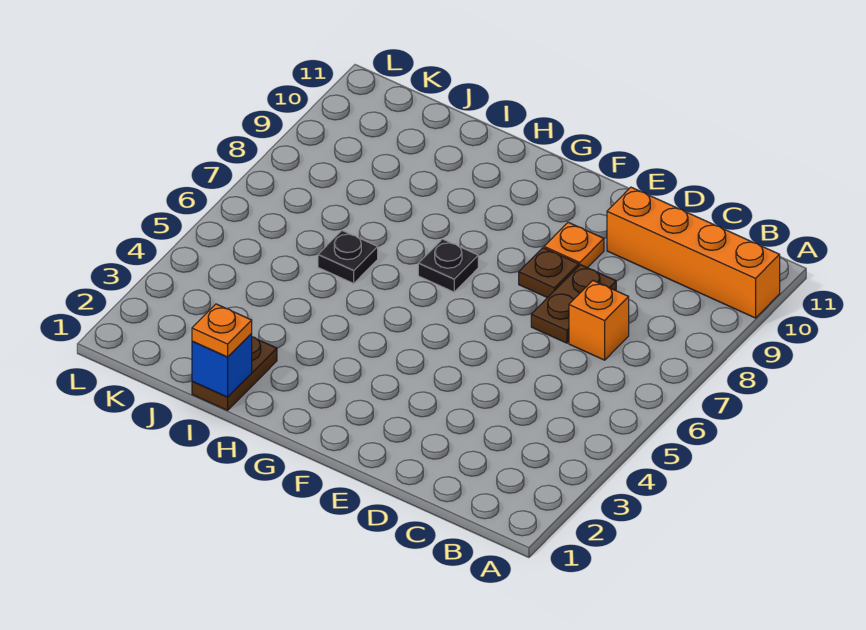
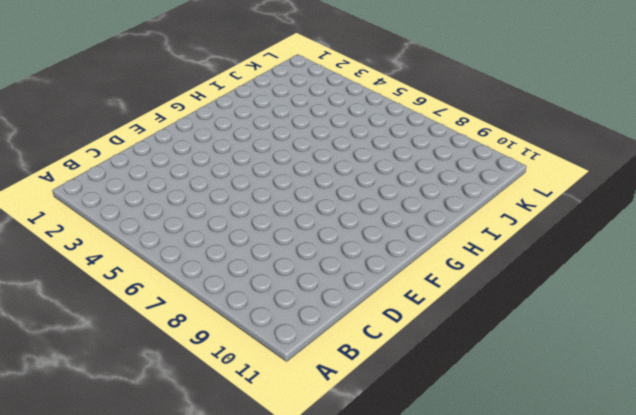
none -> orange 1x4 brick [607,187,780,318]
none -> orange 1x1 brick [569,281,629,360]

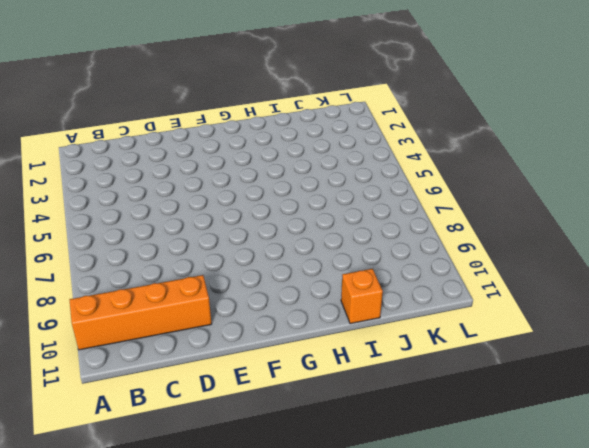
orange 1x1 brick [341,269,383,324] -> orange 1x1 brick moved to [569,281,629,360]
none -> brown 1x2 plate [531,265,616,343]
none -> brown 1x1 plate [519,248,579,298]

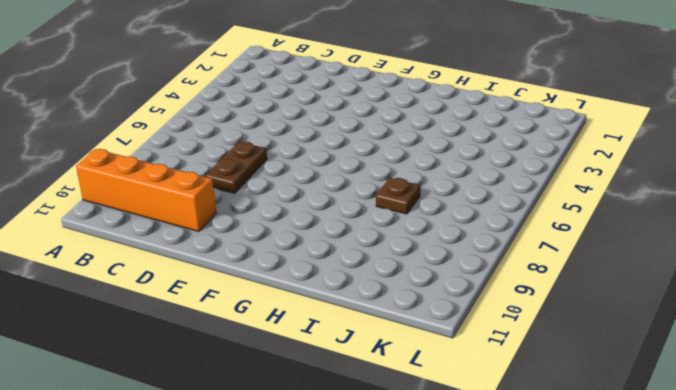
brown 1x1 plate [376,178,420,214] -> brown 1x1 plate moved to [519,248,579,298]
none -> orange 1x1 brick [569,281,629,360]
none -> orange 1x1 plate [544,222,604,268]

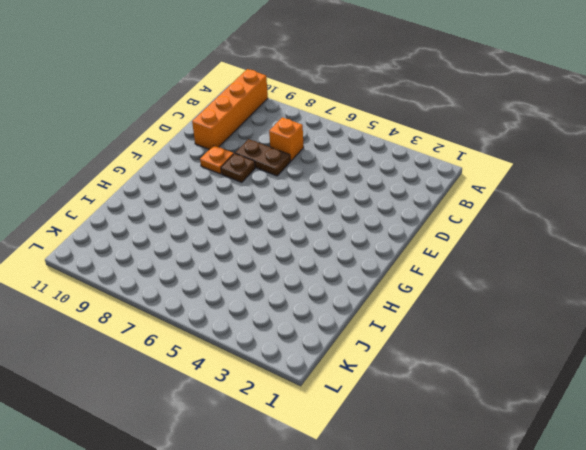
none -> black 1x1 plate [418,239,478,292]
none -> brown 1x2 plate [192,337,277,410]

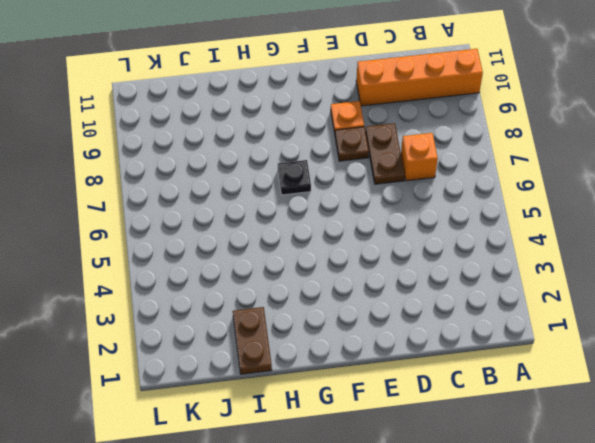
none -> black 1x1 plate [318,231,378,283]
none -> blue 1x1 brick [192,334,252,397]

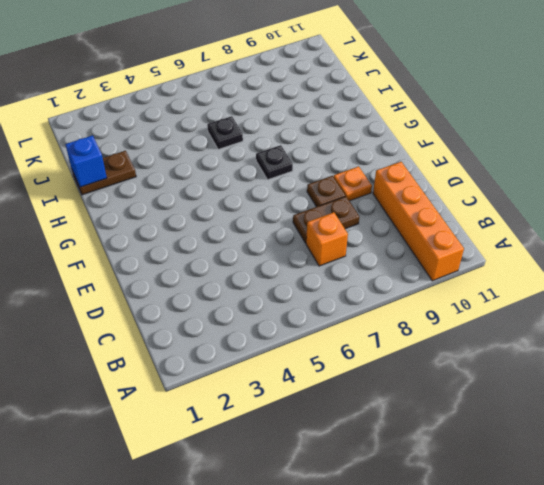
none -> orange 1x1 plate [192,304,252,357]

